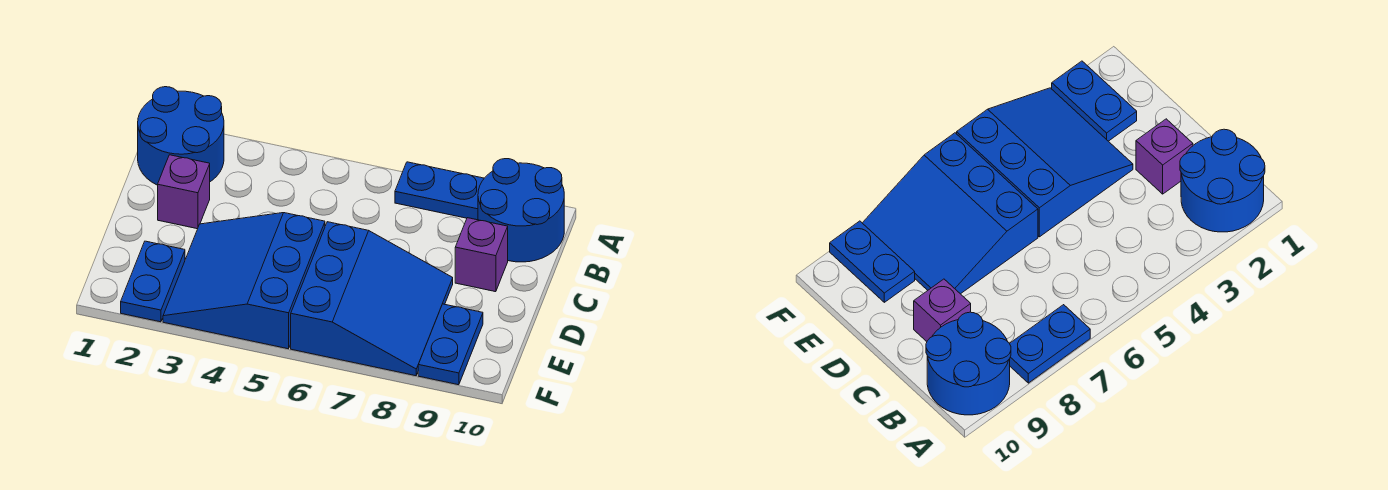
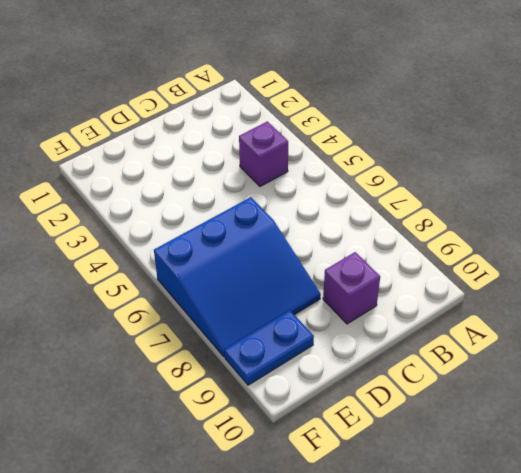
purple 1x1 brick [239,121,288,187] -> purple 1x1 brick moved to [158,155,210,229]
none -> blue 2x2 round brick [138,87,224,185]
none -> blue 1x2 plate [395,162,484,220]

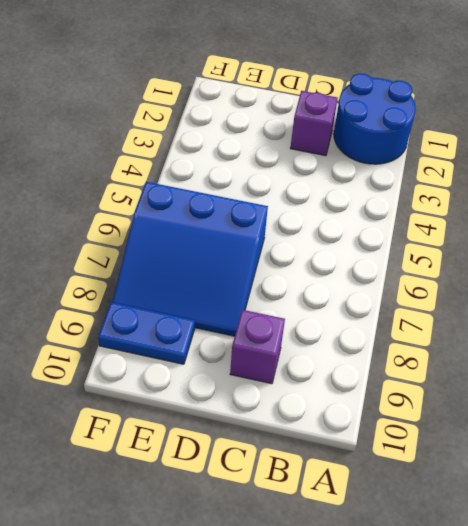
none -> blue 1x2 plate [395,162,484,220]
none -> blue 2x2 round brick [478,159,564,262]

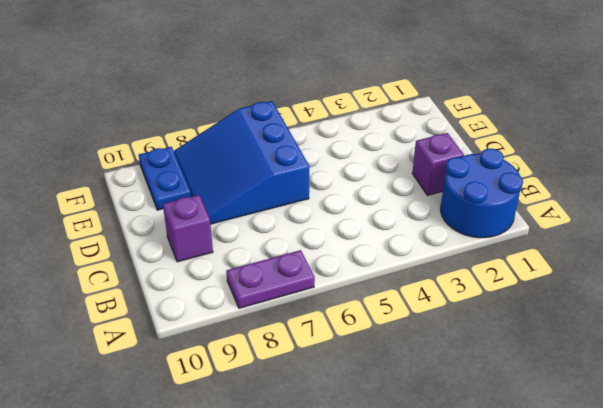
purple 1x2 plate [226,250,315,308] -> blue 1x2 plate [395,162,484,220]
none -> blue 2x2 round brick [478,159,564,262]
none -> blue 3x3 slope [163,213,325,349]

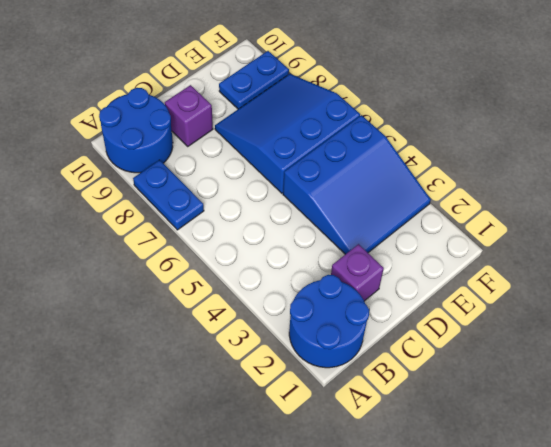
none -> blue 1x2 plate [121,241,185,322]

